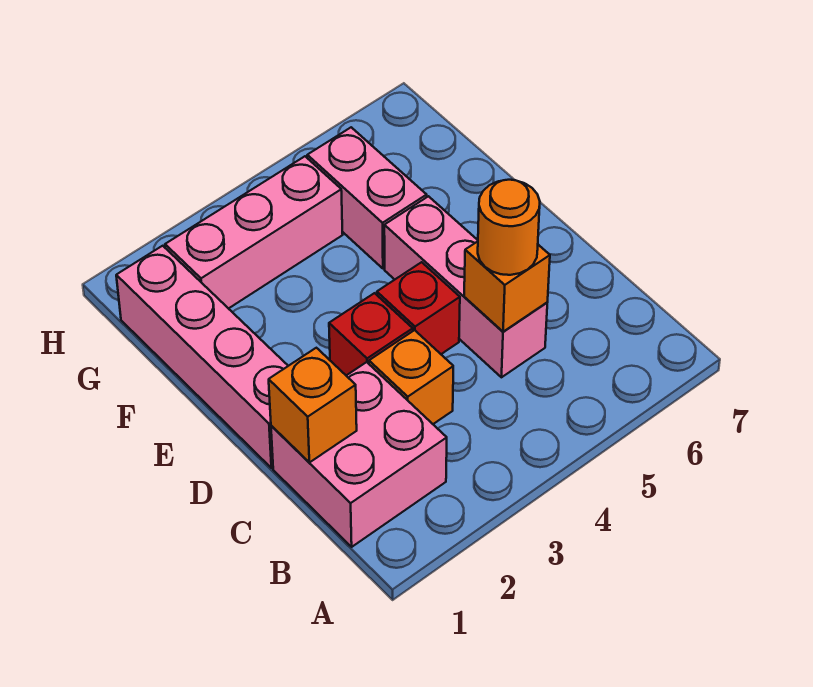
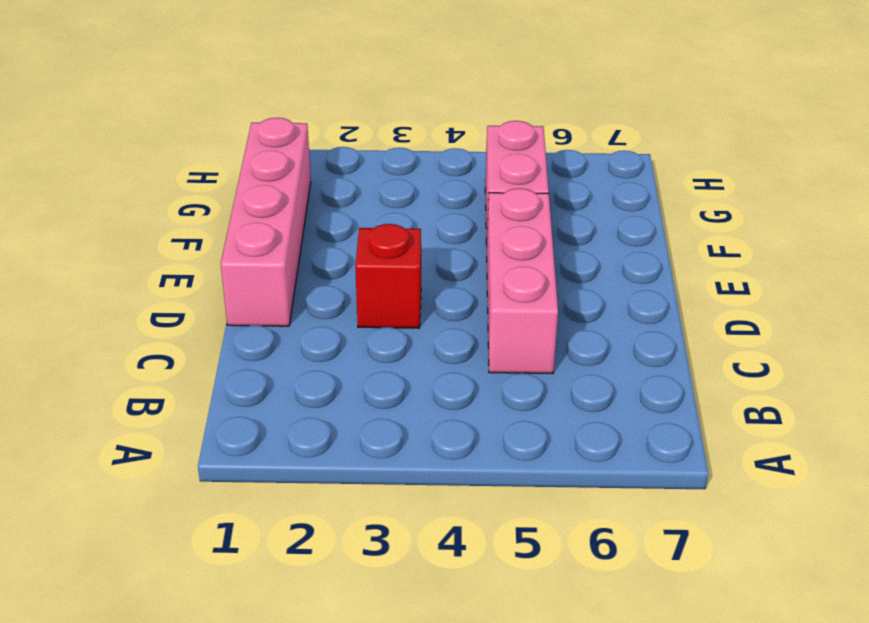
none -> pink 2x2 brick [271,362,447,547]
none -> orange 1x1 brick [369,330,453,424]

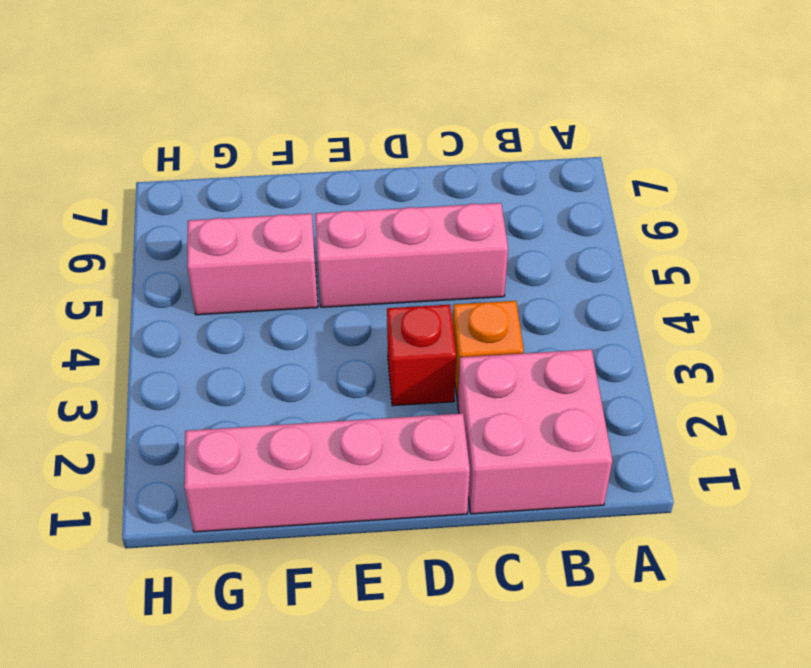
none -> red 1x1 brick [377,262,460,354]
none -> pink 1x3 brick [165,156,343,309]

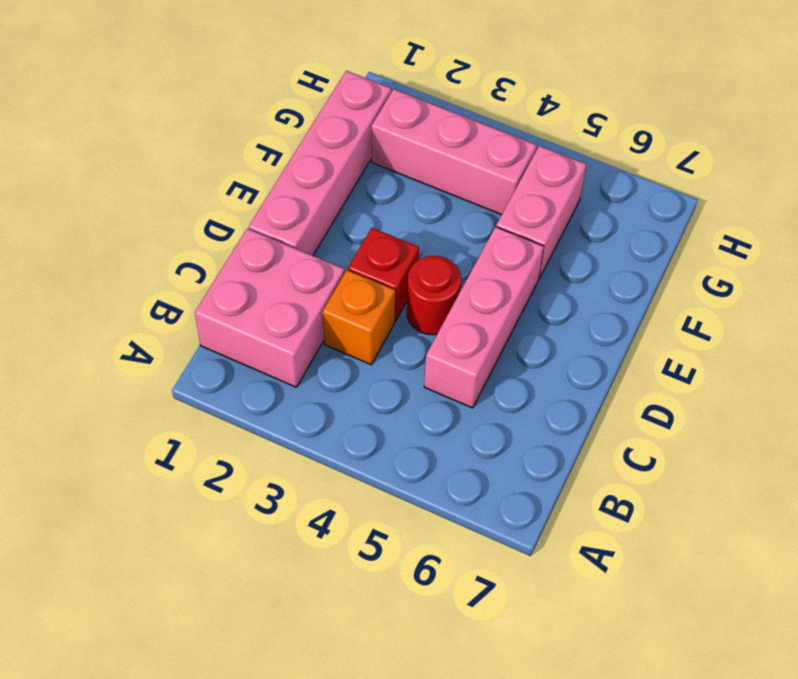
red 1x1 round brick [407,256,461,335] -> red 1x1 brick [377,262,460,354]
none -> orange 1x1 brick [269,348,357,462]
none -> orange 1x1 brick [464,241,550,332]

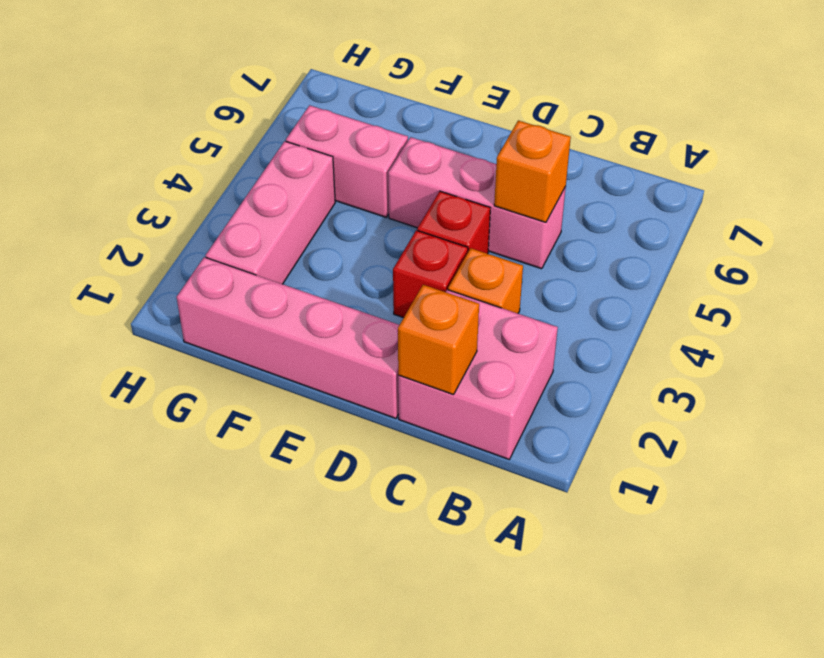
none -> orange 1x1 round brick [478,180,540,275]

